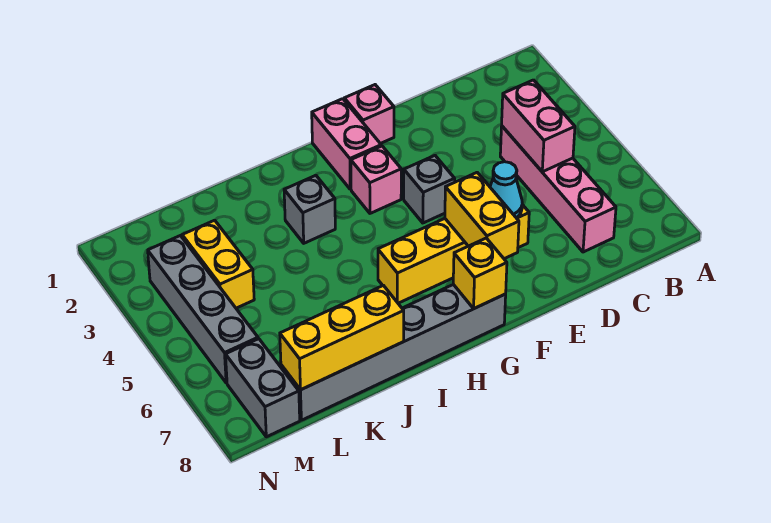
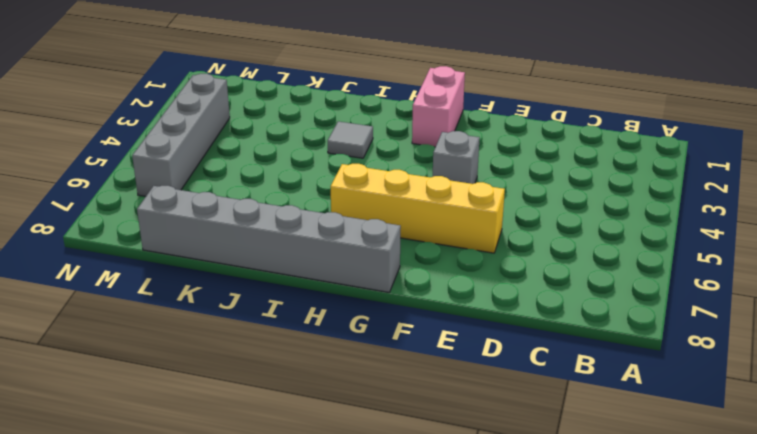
grey 1x1 tile [328,121,373,158] -> grey 1x1 brick [284,175,335,243]
none -> pink 1x4 brick [500,126,616,252]
none -> pink 1x1 brick [344,85,394,144]
none -> pink 1x1 brick [351,146,401,213]

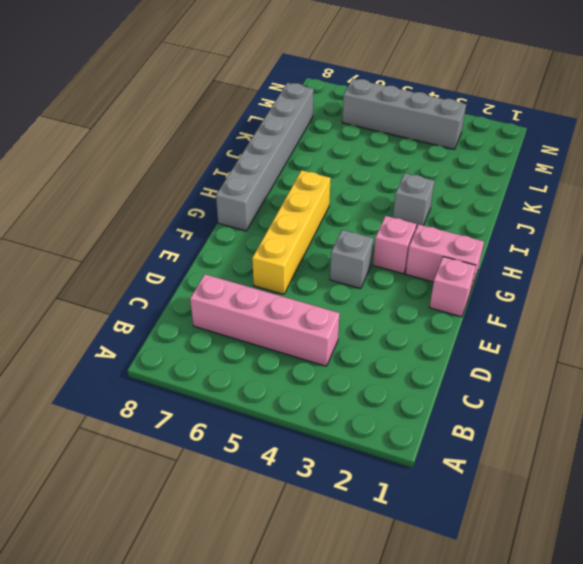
none -> yellow 1x2 brick [182,220,254,308]
none -> grey 1x2 brick [226,339,300,437]
none -> pink 1x2 brick [502,80,575,172]

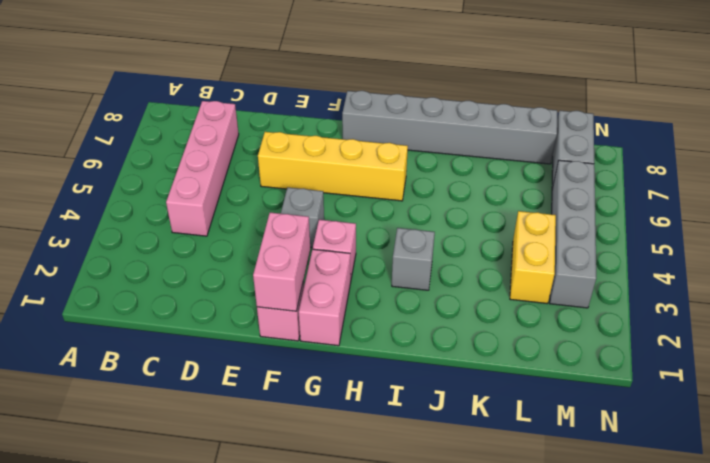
pink 1x2 brick [253,213,310,311] -> pink 1x2 brick moved to [502,80,575,172]
none -> cyan 1x1 cone [490,162,522,218]
none -> yellow 1x2 brick [445,173,519,259]
none -> yellow 1x1 brick [453,238,507,309]

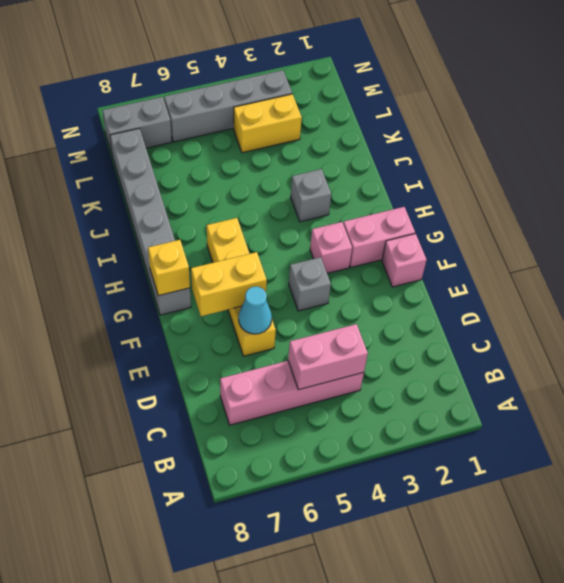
none -> yellow 1x3 brick [280,285,404,390]

